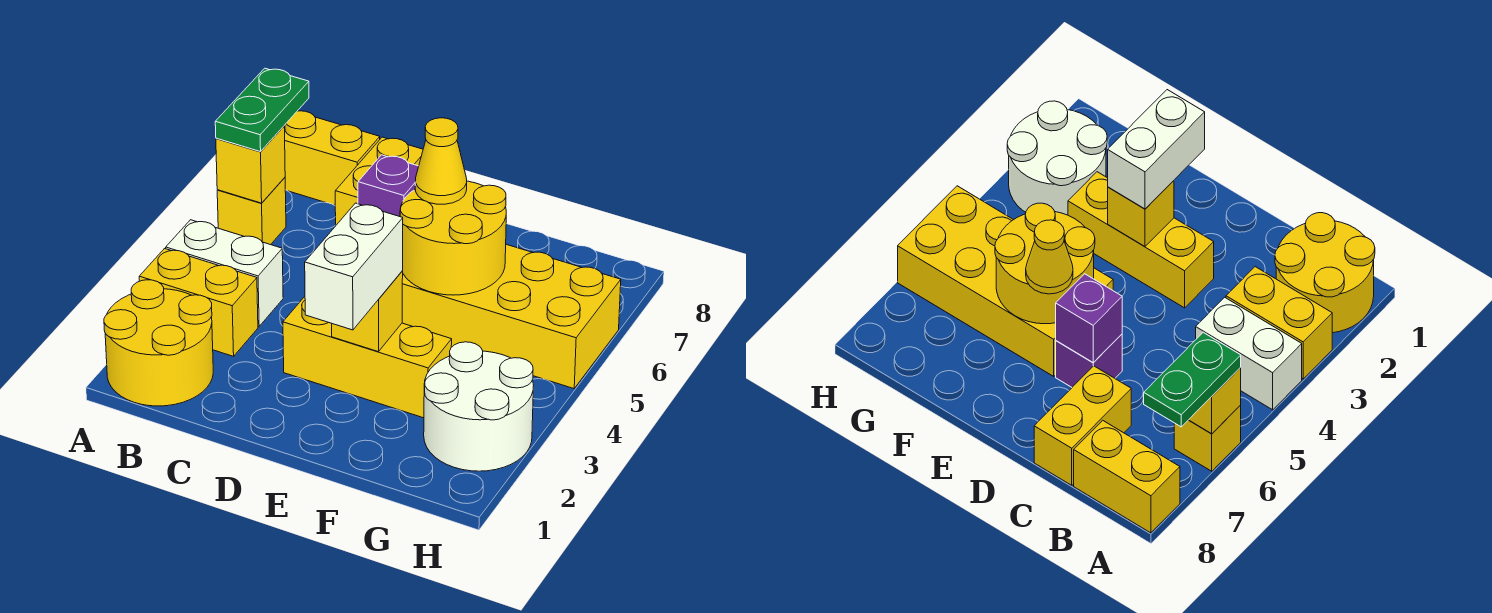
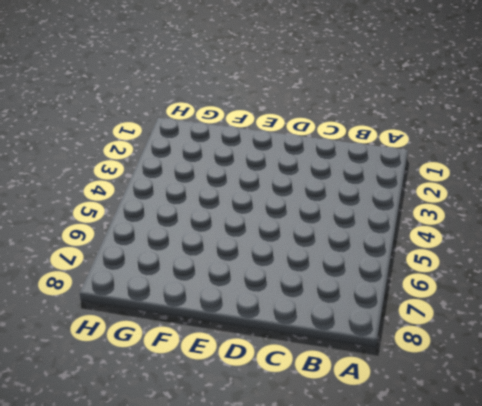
none -> yellow 2x2 round brick [104,280,213,406]
none -> yellow 1x2 brick [139,249,258,356]
none -> white 1x2 brick [166,220,283,326]

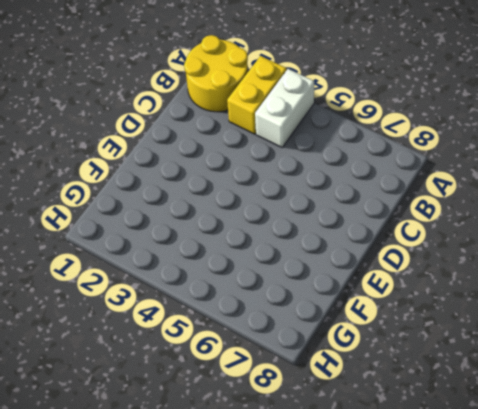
none -> yellow 1x1 brick [217,178,286,245]
none -> yellow 1x2 brick [284,111,380,205]
none -> yellow 1x2 brick [335,137,423,225]

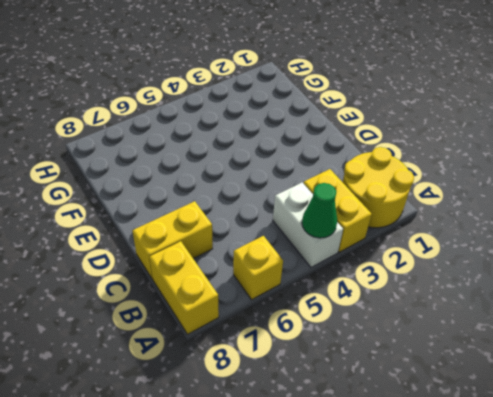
green 1x1 cone [302,183,337,238] -> none
none -> yellow 1x3 brick [283,297,452,418]
none -> purple 1x1 brick [1056,334,1122,387]
none -> yellow 2x4 brick [402,244,621,389]

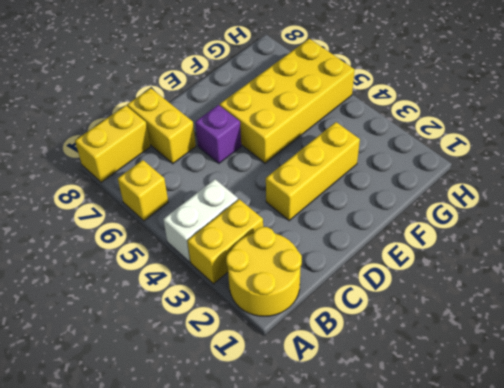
none -> white 2x2 round brick [424,342,534,471]
none -> yellow 1x1 brick [216,126,285,203]
none -> purple 1x1 brick [358,155,419,217]

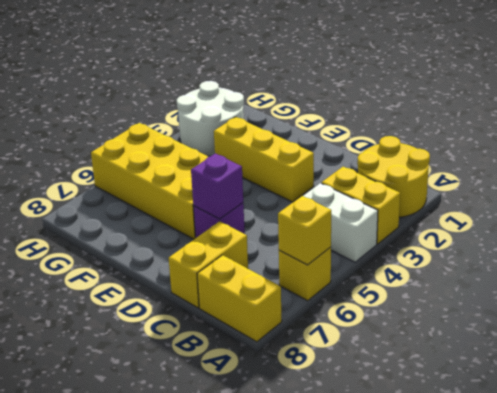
none -> yellow 1x1 brick [332,271,403,352]
none -> yellow 2x2 round brick [400,181,506,295]
none -> green 1x2 plate [215,68,309,152]

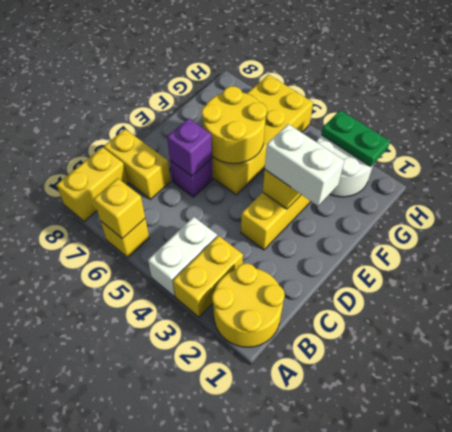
green 1x2 plate [321,110,390,166] -> green 1x2 plate moved to [215,68,309,152]
none -> yellow 1x1 cone [415,118,467,204]

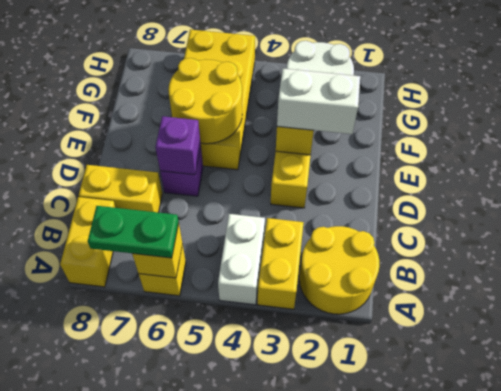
none -> yellow 1x1 cone [415,118,467,204]

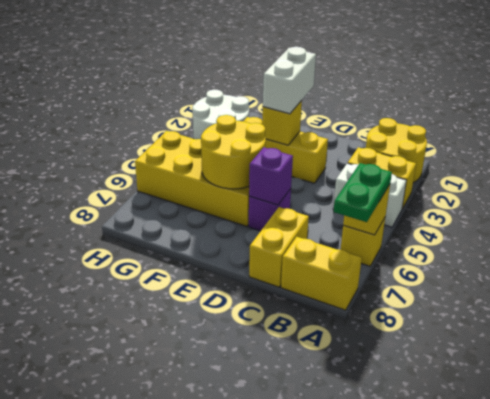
none -> yellow 1x1 cone [415,118,467,204]

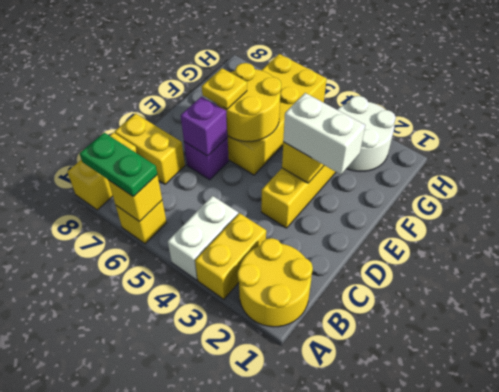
yellow 1x1 plate [202,68,247,109] -> yellow 1x1 cone [415,118,467,204]

